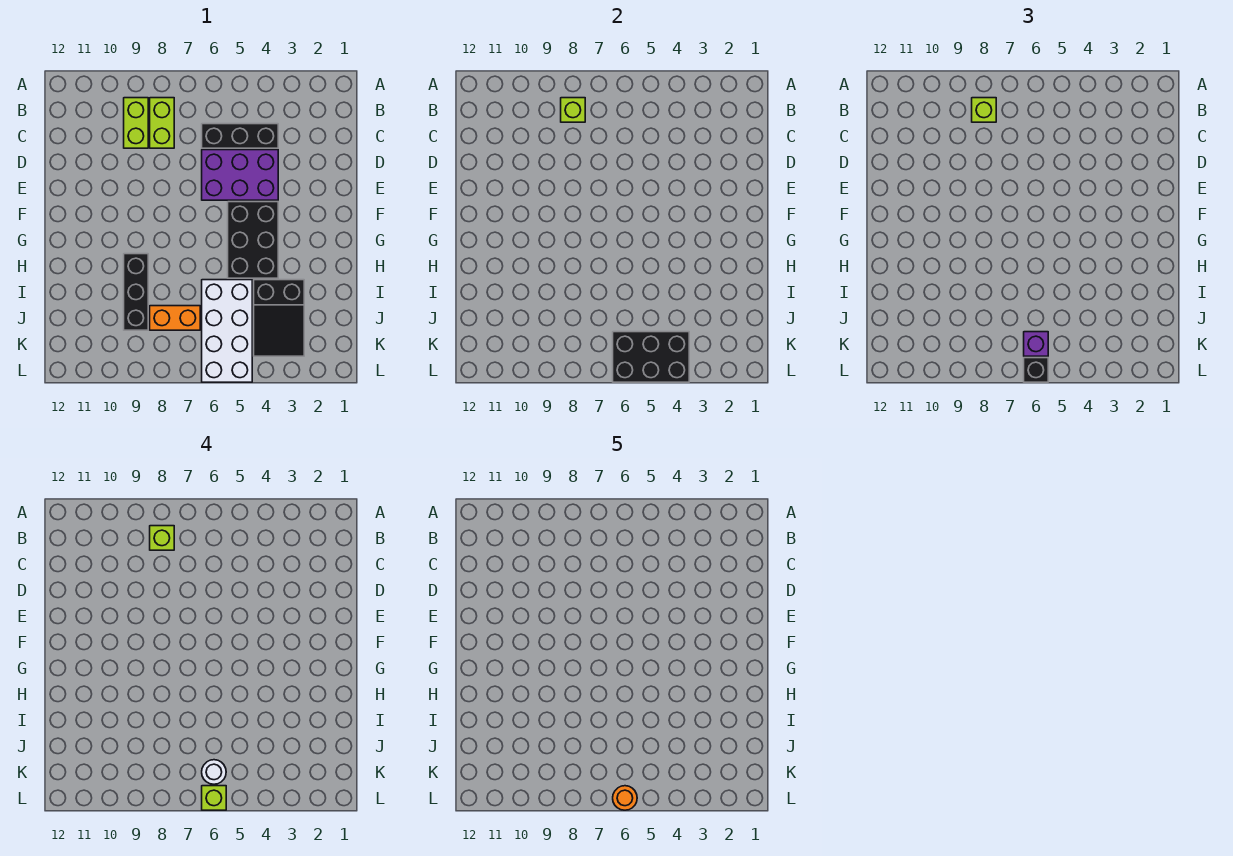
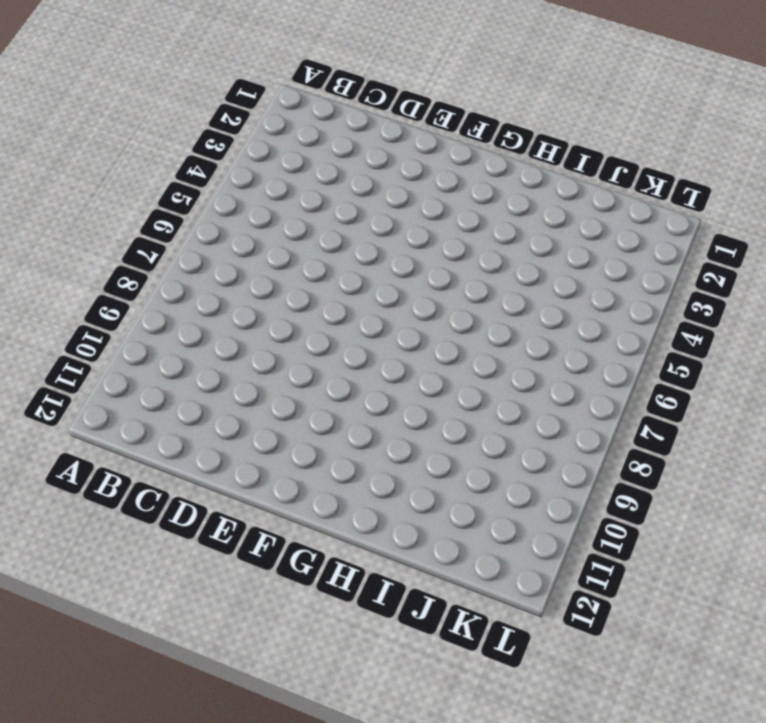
none -> lime 1x2 brick [150,98,174,148]
none -> lime 1x2 brick [124,98,148,148]
none -> black 1x3 brick [202,124,278,148]

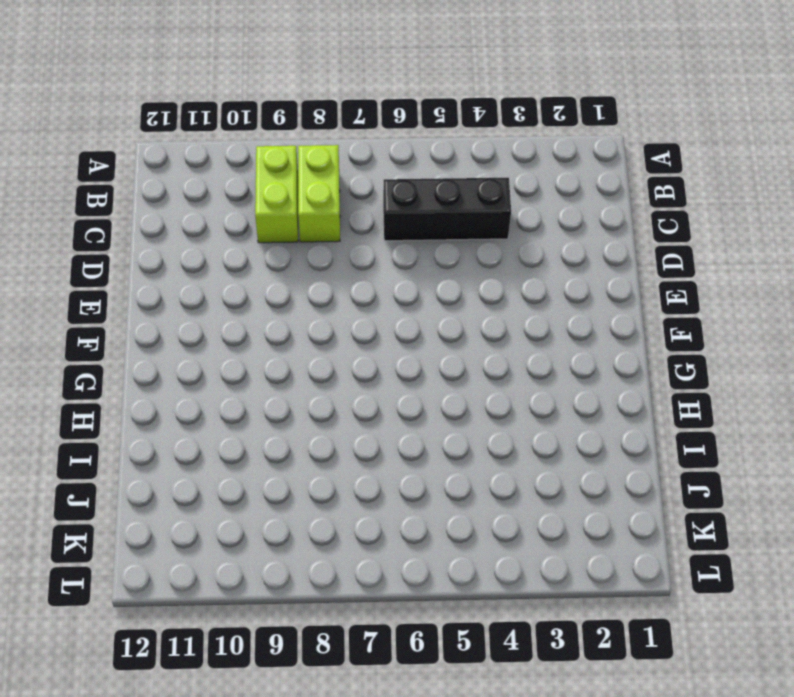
none -> purple 2x3 brick [202,150,278,200]
none -> black 2x3 brick [228,202,278,278]
none -> black 1x3 brick [124,254,148,330]

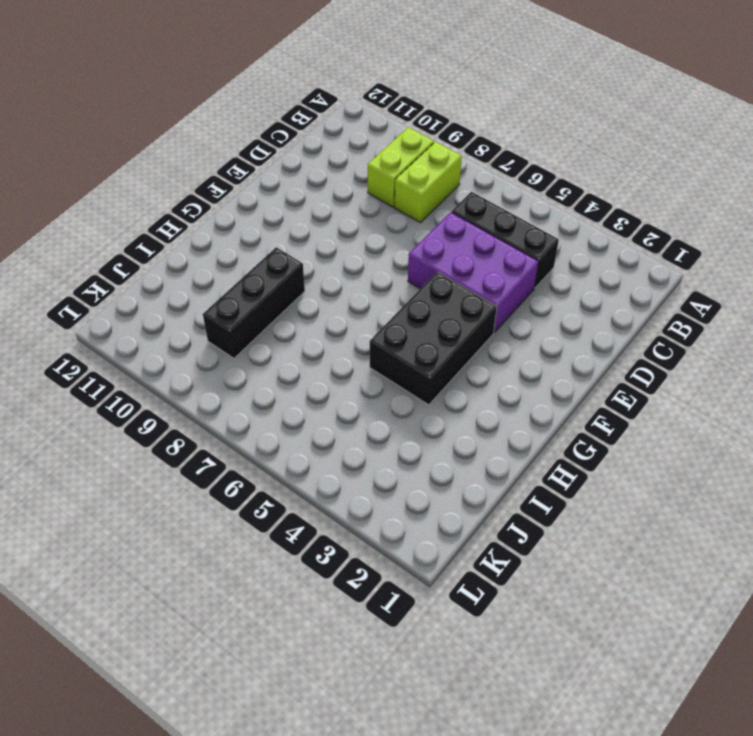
none -> black 2x3 slope [254,280,304,356]
none -> white 2x4 brick [202,280,252,382]
none -> orange 1x2 brick [150,306,200,330]

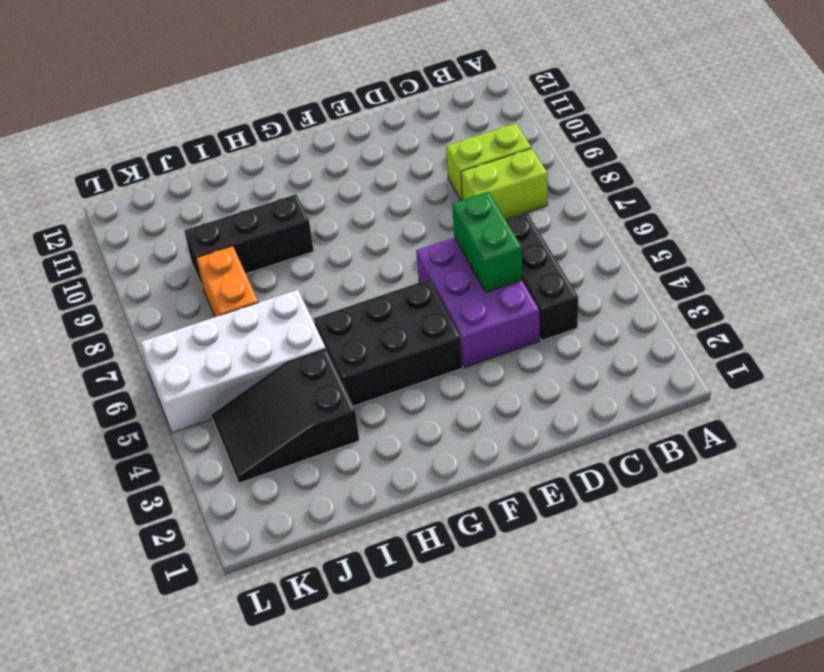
green 1x2 brick [452,192,522,292] -> none
none -> lime 1x1 brick [561,98,585,122]
none -> black 2x3 brick [613,332,689,382]
none -> lime 1x1 brick [972,98,996,122]

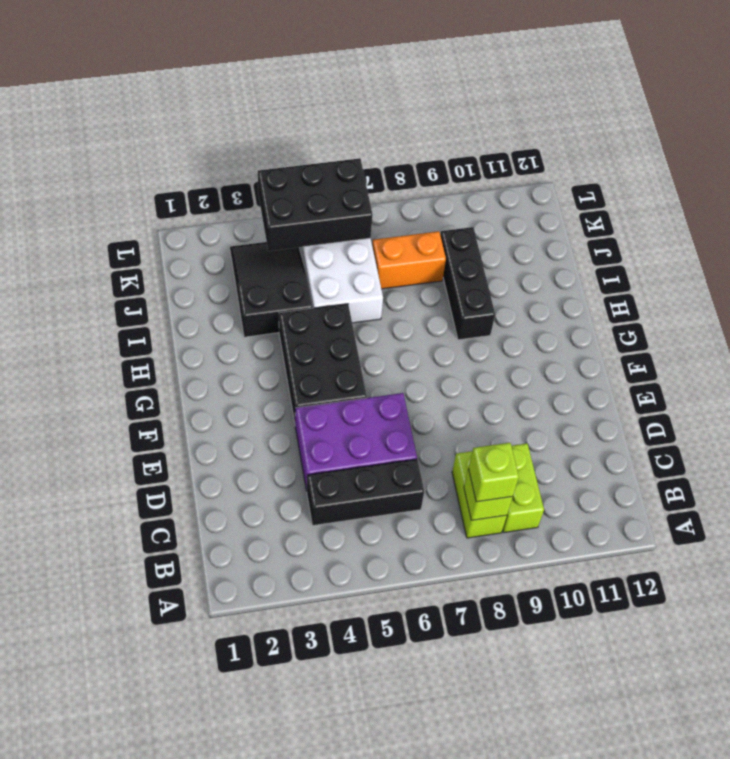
none -> purple 1x1 brick [1024,332,1048,356]
none -> black 1x1 brick [1024,358,1048,382]
none -> lime 1x1 brick [150,526,174,550]

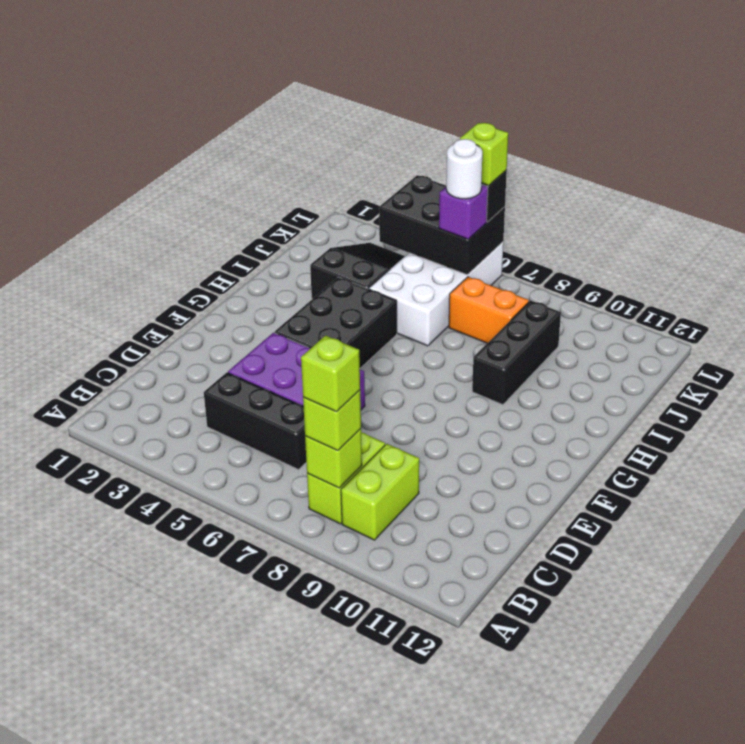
none -> orange 1x1 round brick [613,786,637,810]

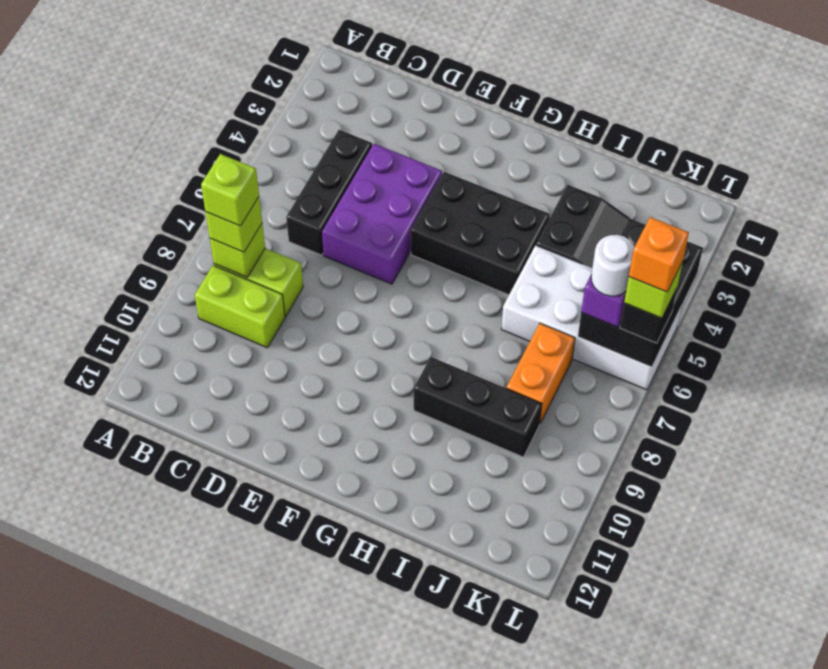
orange 1x1 brick [629,217,689,292] -> orange 1x1 round brick [613,786,637,810]

